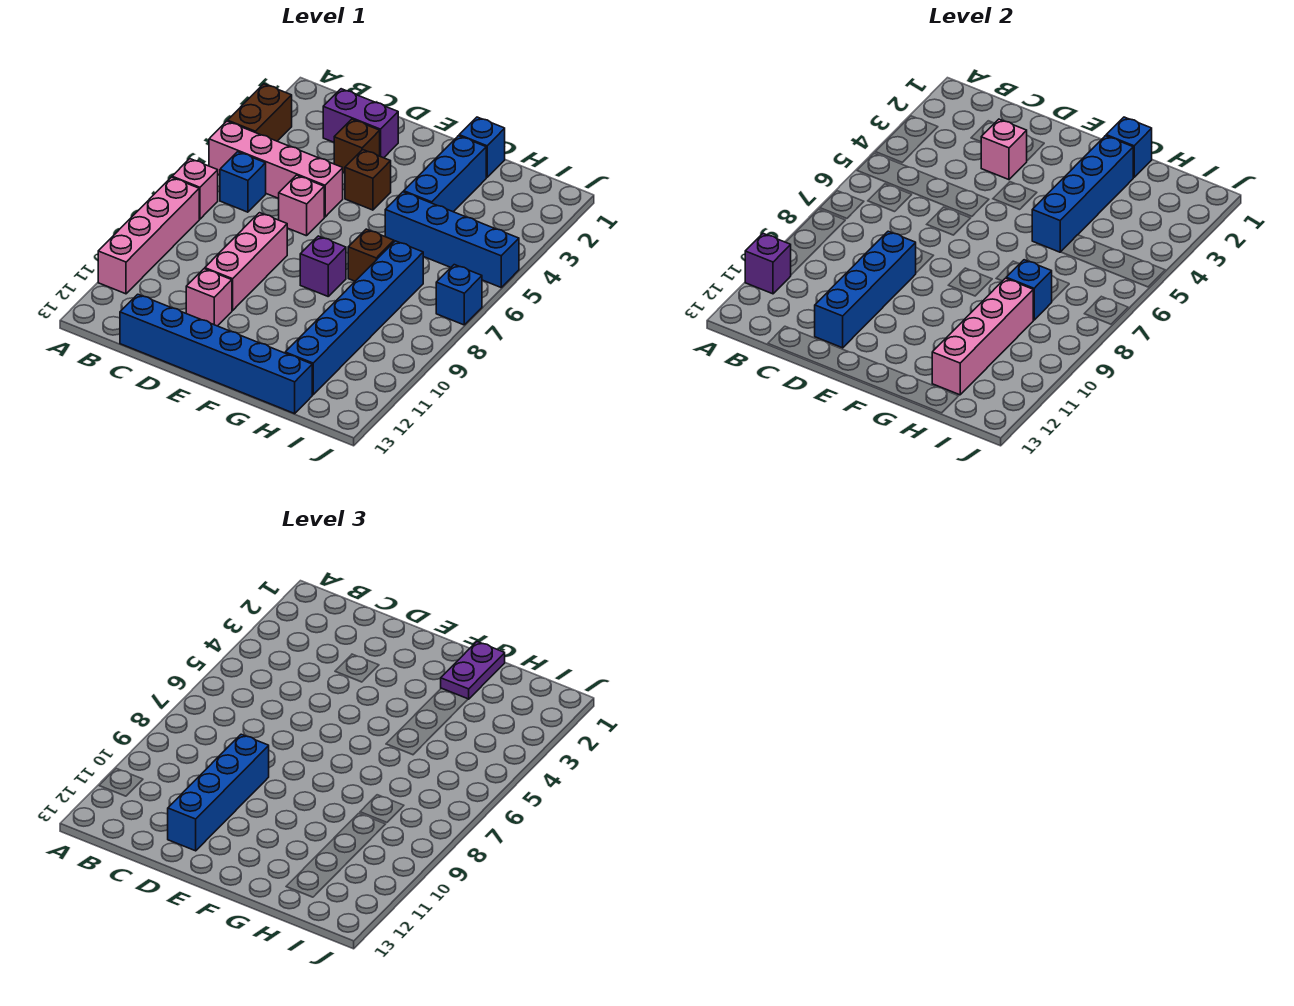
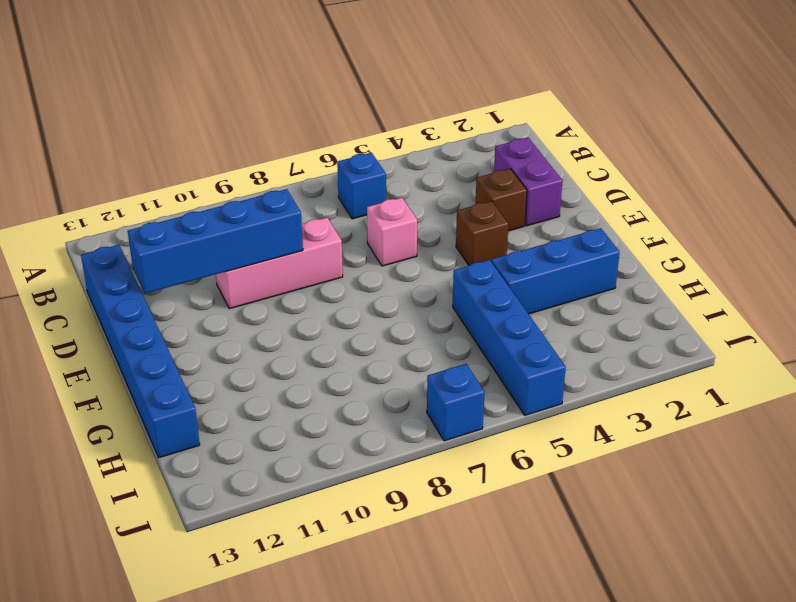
none -> brown 1x2 brick [228,84,292,141]
none -> pink 1x4 brick [209,121,343,217]
none -> pink 1x1 brick [172,159,218,219]

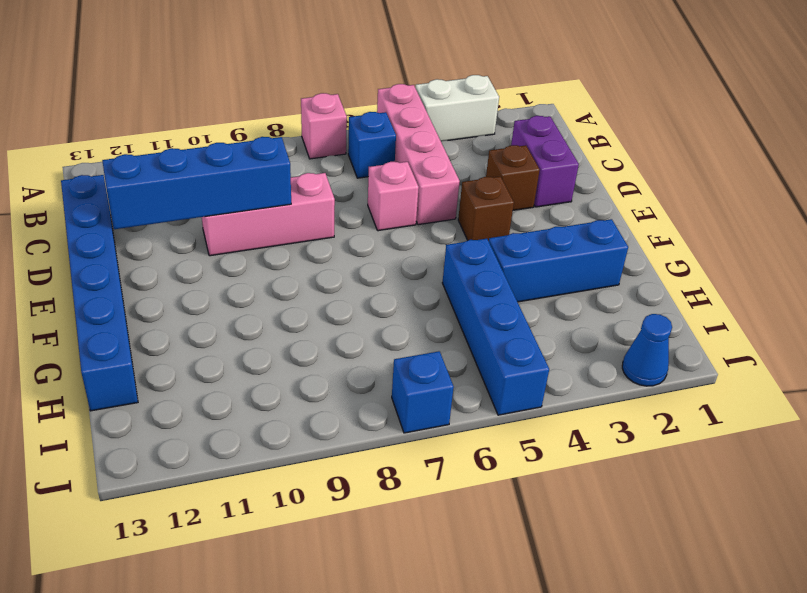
white 1x2 brick [415,75,499,141] -> brown 1x2 brick [228,84,292,141]
blue 1x1 cone [622,314,672,386] -> none
none -> pink 1x4 brick [98,177,199,294]
none -> pink 1x1 brick [186,269,232,326]
none -> purple 1x1 brick [300,236,346,296]

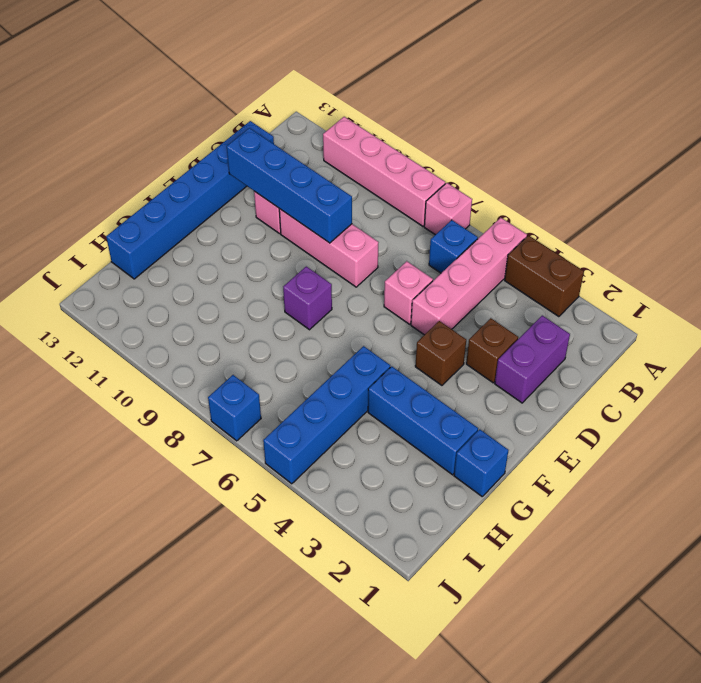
none -> brown 1x1 brick [348,229,394,281]
none -> blue 1x6 brick [285,241,423,395]
none -> purple 1x1 brick [745,234,791,294]

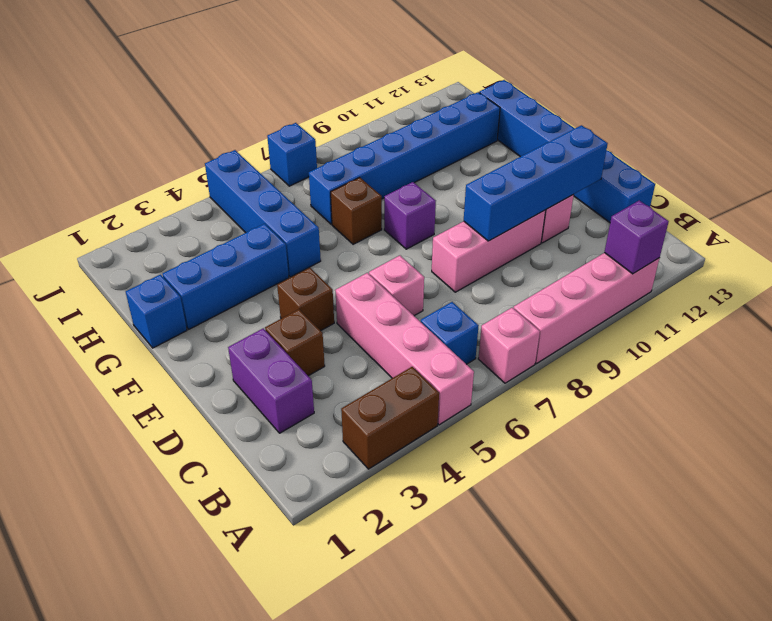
none -> pink 1x1 brick [981,119,1027,180]
none -> blue 1x1 brick [1106,117,1152,177]
none -> blue 1x4 brick [1032,136,1133,252]

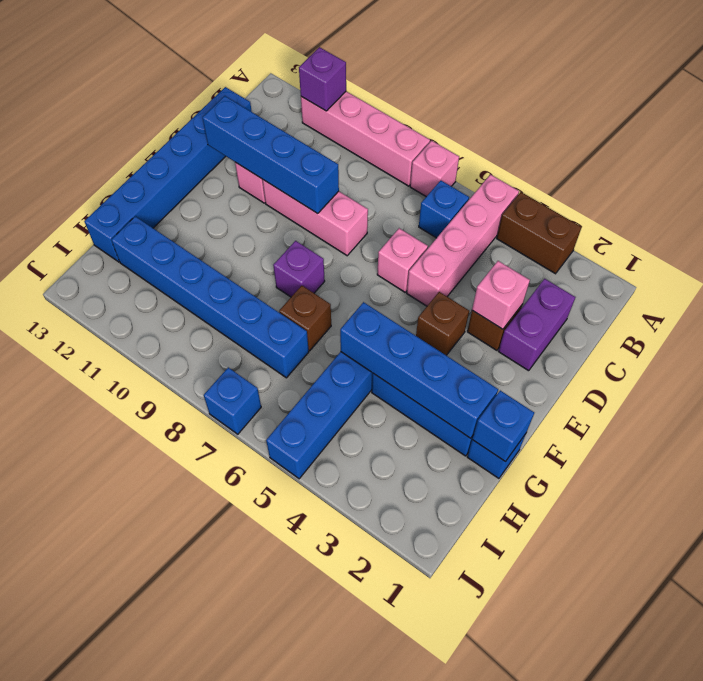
none -> blue 1x1 brick [1006,260,1052,320]
none -> pink 1x4 brick [932,278,1033,395]
none -> blue 1x4 brick [168,734,269,851]

